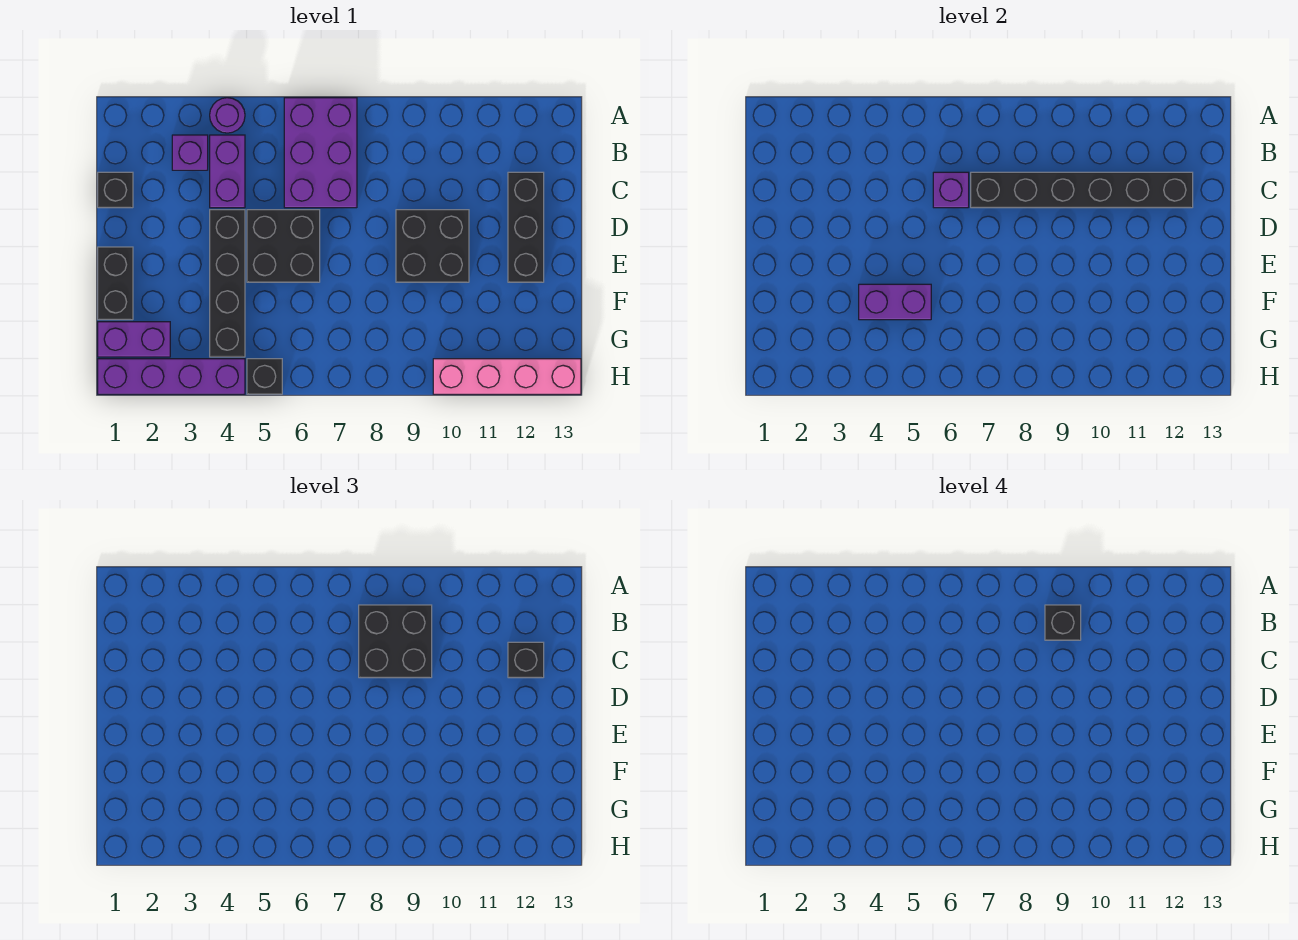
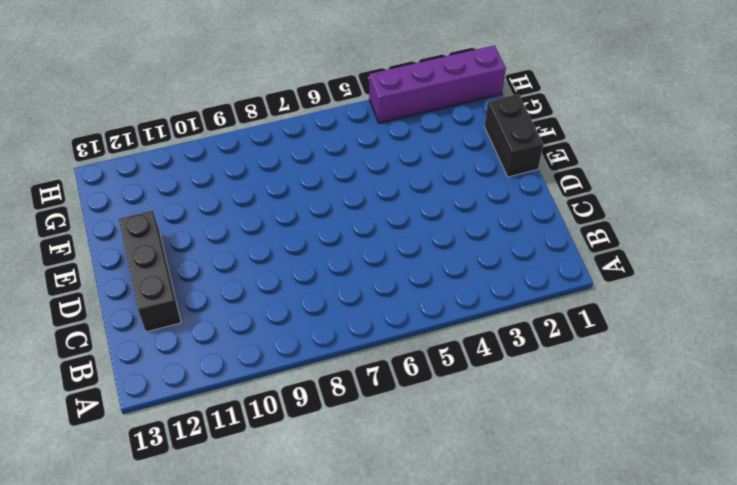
none -> purple 1x1 round brick [210,98,245,133]
none -> purple 2x3 brick [284,98,357,208]
none -> purple 1x1 brick [172,135,208,170]

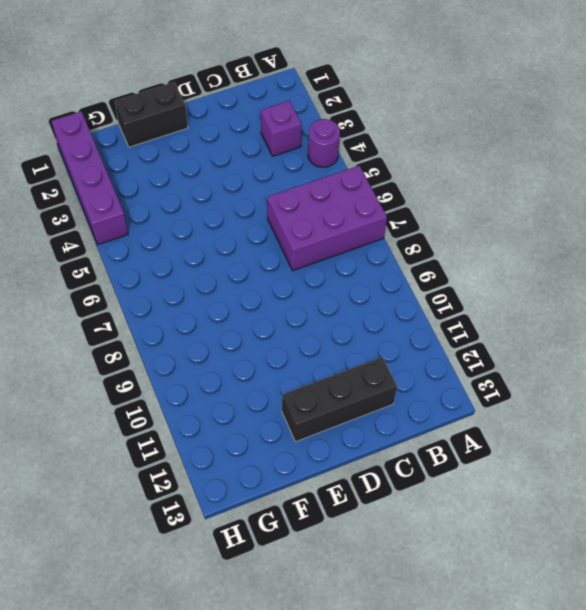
none -> purple 1x2 brick [210,135,245,208]
none -> black 1x1 brick [98,172,133,208]
none -> black 1x4 brick [210,210,245,357]

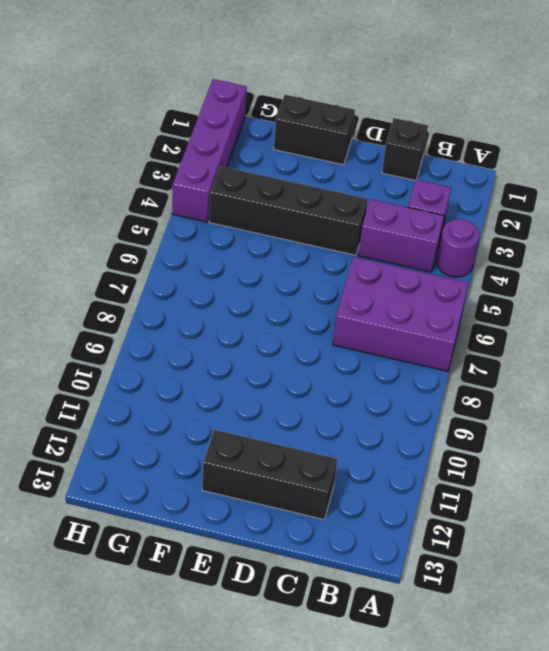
none -> black 2x2 brick [247,210,320,282]
none -> black 2x2 brick [396,210,469,282]
none -> purple 1x2 brick [98,322,170,357]

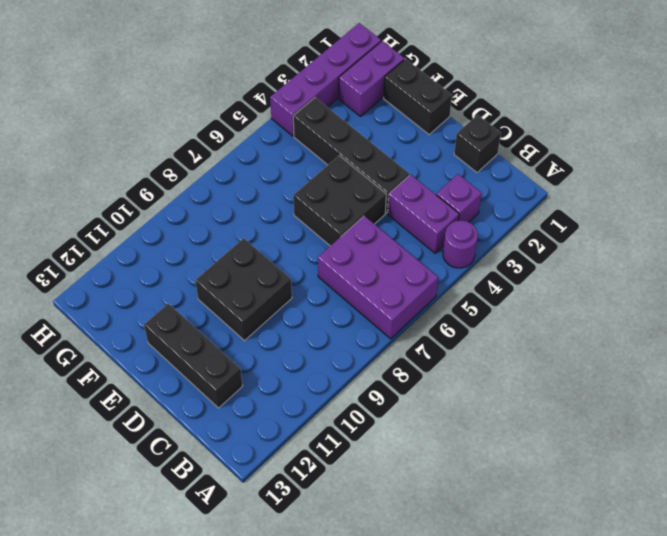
none -> black 1x1 brick [247,359,282,394]
none -> pink 1x4 brick [433,359,581,394]
none -> purple 1x1 brick [933,172,969,208]

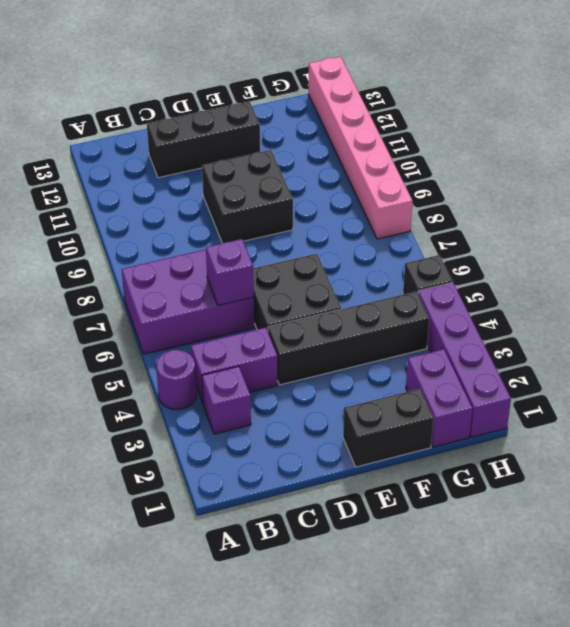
pink 1x6 brick [309,56,412,239] -> pink 1x4 brick [433,359,581,394]
none -> black 1x1 brick [98,172,133,208]
none -> black 1x6 brick [971,172,1193,208]
none -> purple 1x2 brick [859,284,931,320]

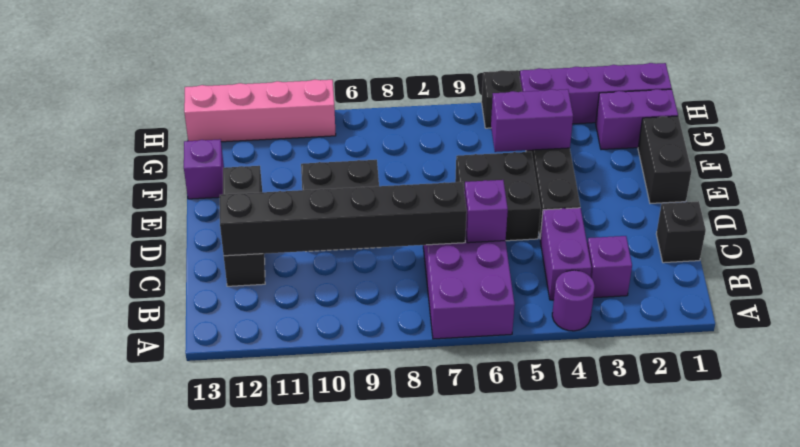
purple 1x1 brick [184,139,224,199] -> none
none -> black 2x2 brick [359,605,432,678]
none -> black 1x1 brick [508,642,544,678]
none -> black 1x1 brick [1045,605,1081,640]

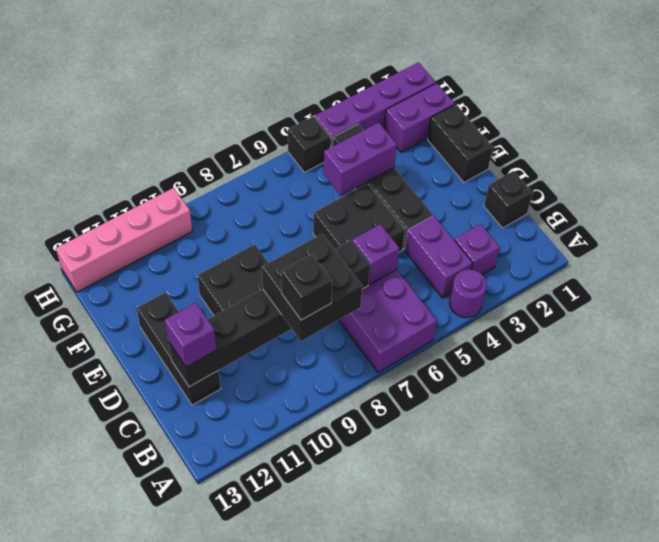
purple 1x1 brick [165,303,217,367] -> black 1x1 brick [508,642,544,678]

